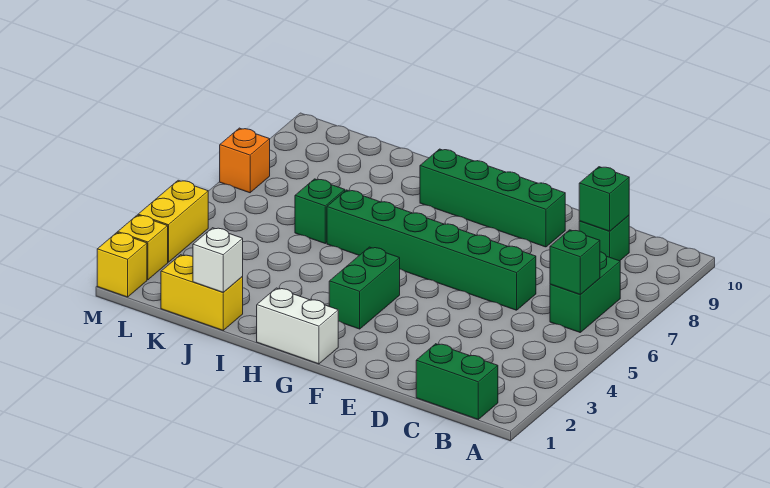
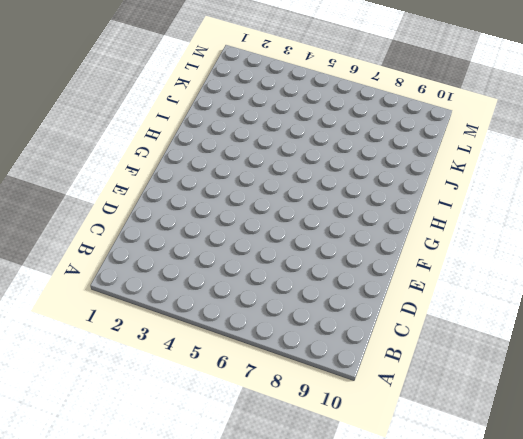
none -> green 1x2 brick [416,344,498,419]
none -> green 1x2 brick [550,252,620,332]
none -> green 1x1 brick [579,215,629,261]

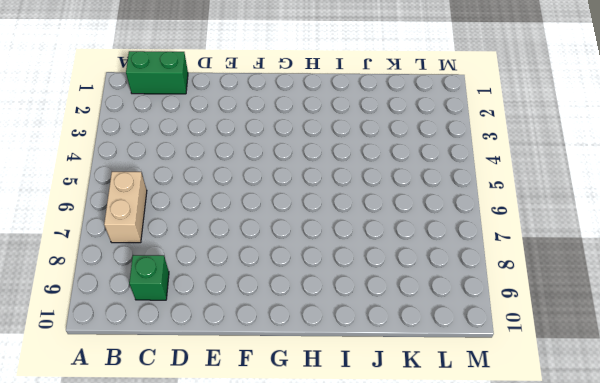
tan 1x2 brick [104,172,147,243] -> green 1x2 brick [550,252,620,332]
none -> green 1x6 brick [327,190,536,310]
none -> green 1x4 brick [420,149,565,247]
none -> white 1x2 brick [257,288,338,364]

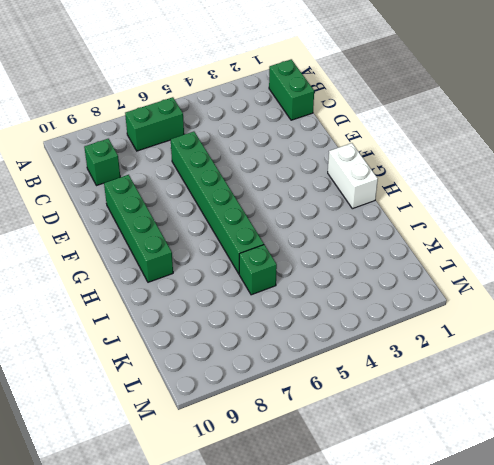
none -> green 1x2 brick [329,247,400,329]
none -> yellow 1x2 brick [161,255,243,330]
none -> yellow 1x1 brick [97,233,147,297]

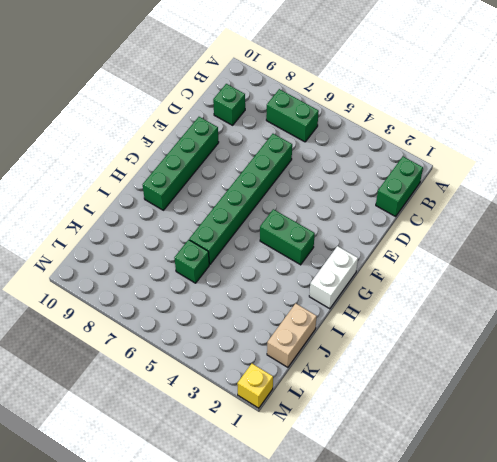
tan 1x2 brick [267,303,317,367] -> yellow 1x2 brick [161,255,243,330]
none -> yellow 1x1 brick [118,215,168,280]
none -> yellow 1x2 brick [138,180,208,262]
none -> orange 1x1 brick [220,128,270,193]

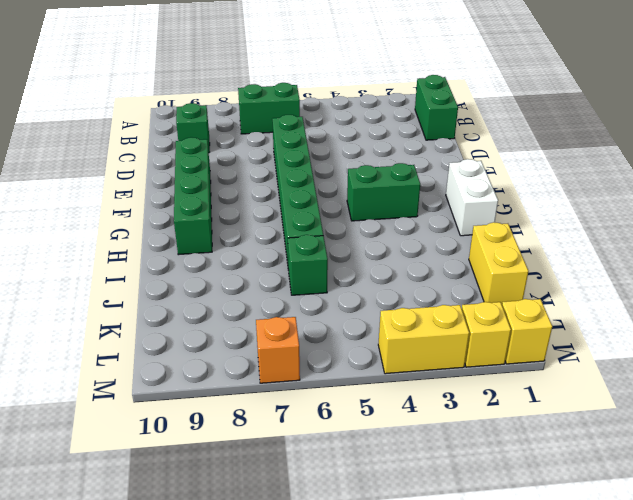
none -> green 1x1 brick [550,230,600,295]
none -> green 1x1 brick [579,167,629,231]
none -> white 1x1 brick [193,228,243,292]

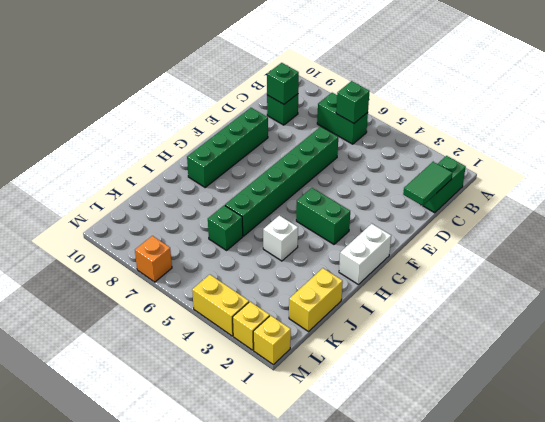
green 1x2 tile [403,162,452,206] -> none
white 1x1 brick [263,215,298,261] -> white 1x1 brick moved to [193,228,243,292]

